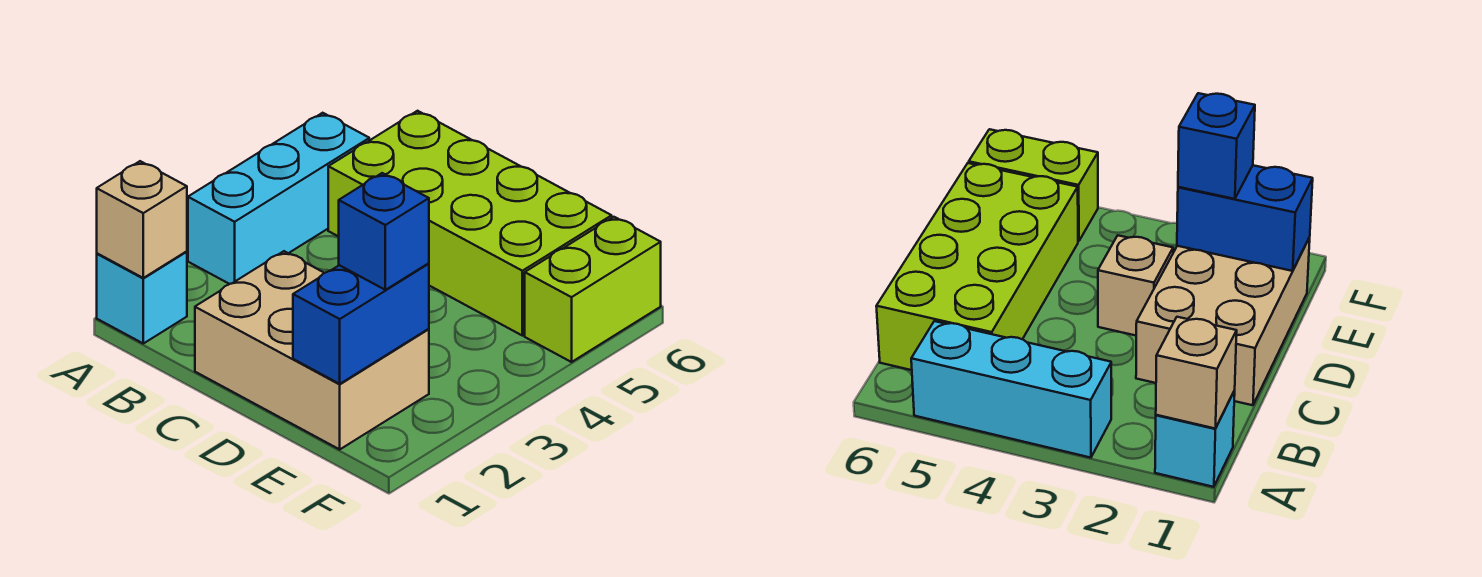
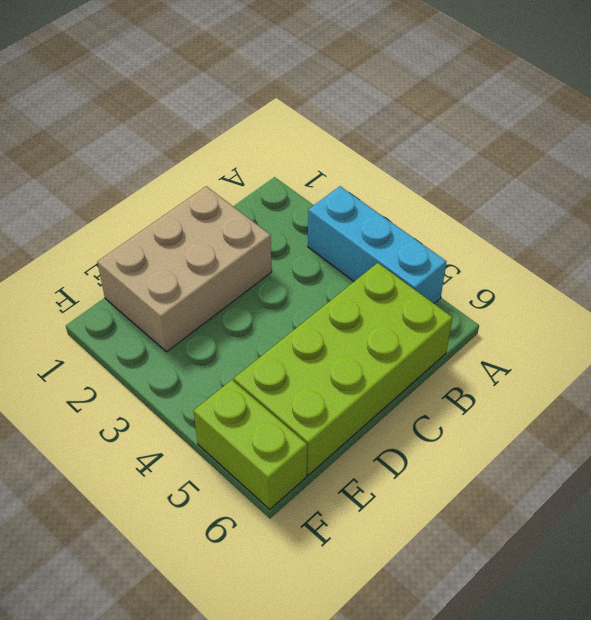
none -> cyan 1x1 brick [97,252,187,343]
none -> tan 1x1 brick [1098,236,1173,335]

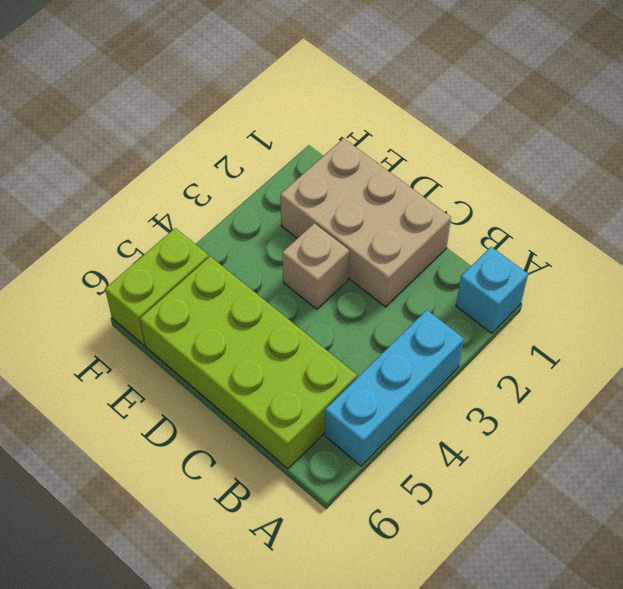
none -> tan 1x1 brick [97,161,187,278]
none -> blue 1x2 brick [293,263,429,384]

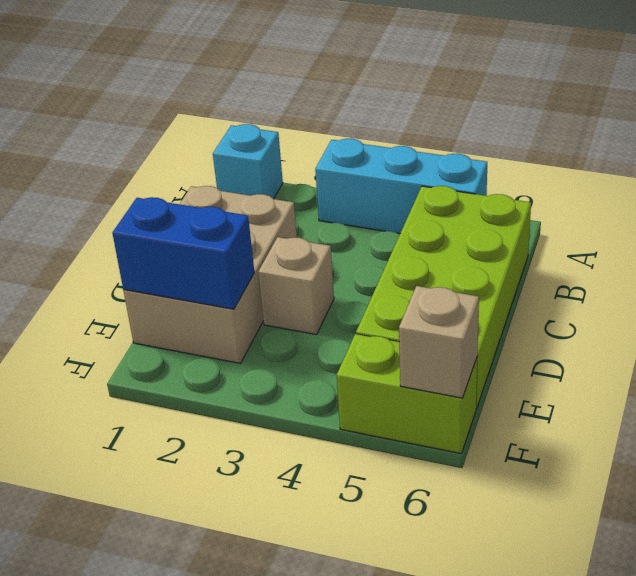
tan 1x1 brick [399,286,479,398] -> tan 1x1 brick moved to [97,161,187,278]
none -> blue 1x1 brick [339,173,429,290]

